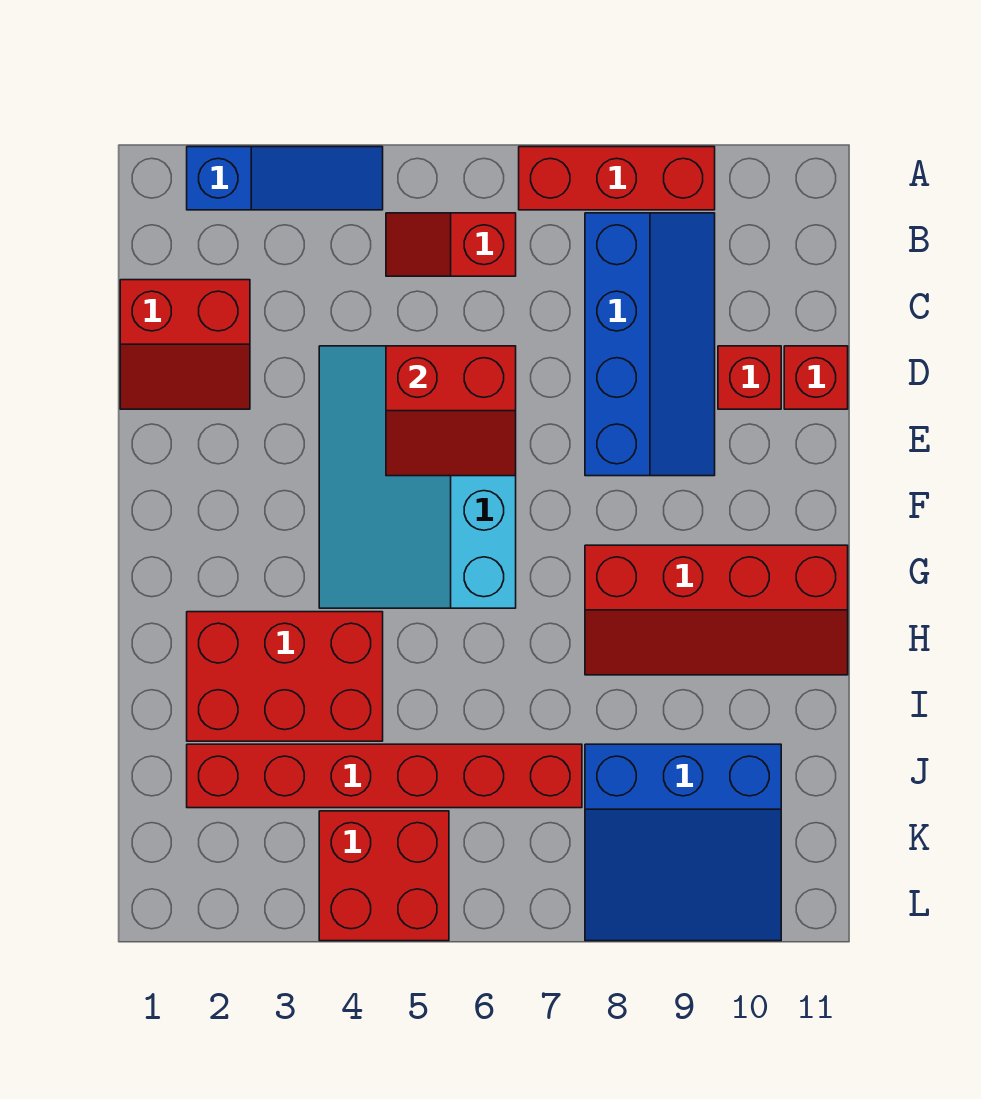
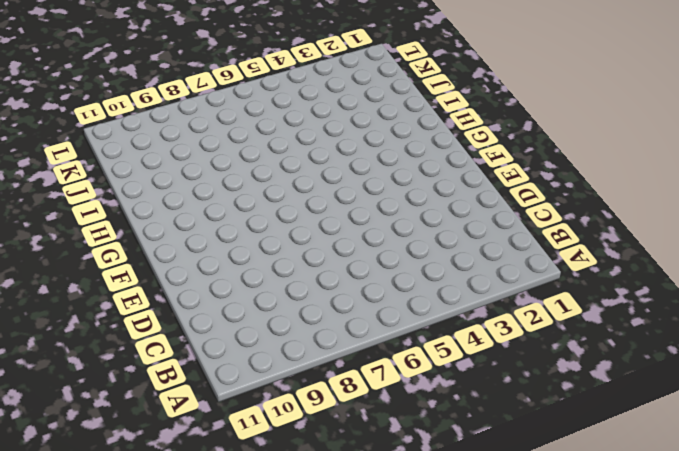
none -> blue 1x3 slope [187,147,383,210]
none -> red 1x3 brick [519,147,715,210]
none -> red 1x2 slope [386,213,516,276]

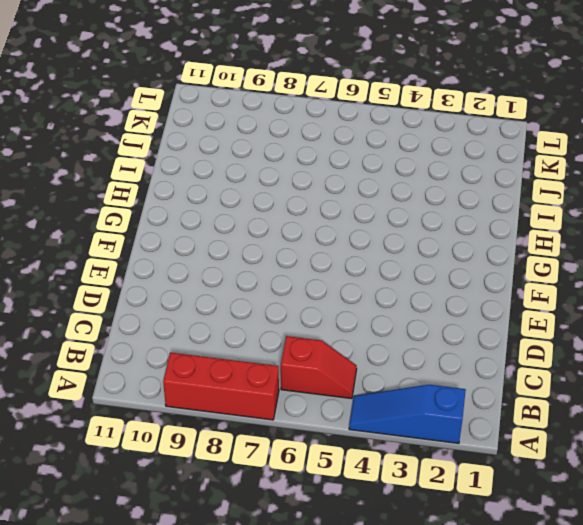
none -> blue 2x4 slope [585,213,715,476]
none -> red 2x2 slope [120,280,250,409]
none -> cyan 3x4 slope [319,346,516,608]

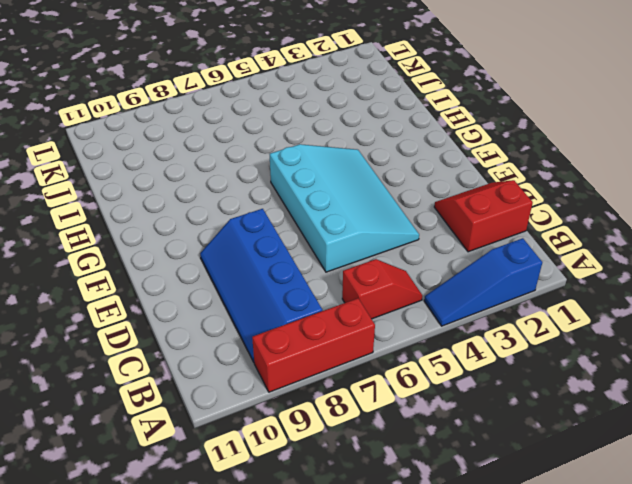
none -> red 1x1 brick [718,346,781,409]
none -> red 1x1 brick [784,346,848,409]
none -> red 2x4 slope [585,545,848,675]

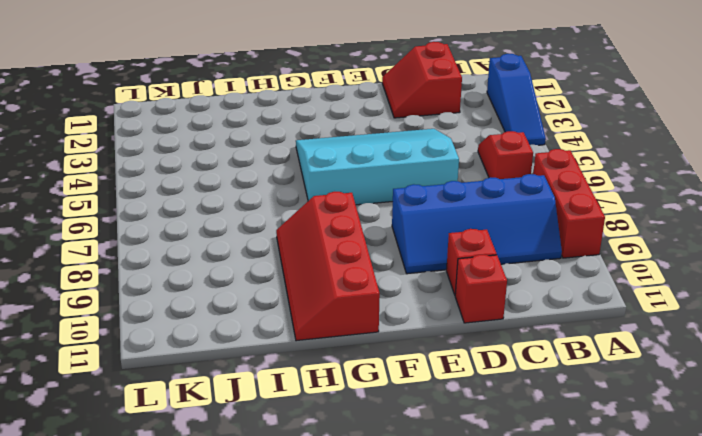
none -> red 2x3 brick [187,612,383,741]
none -> red 1x6 brick [187,744,582,808]
none -> blue 3x3 slope [585,744,781,941]

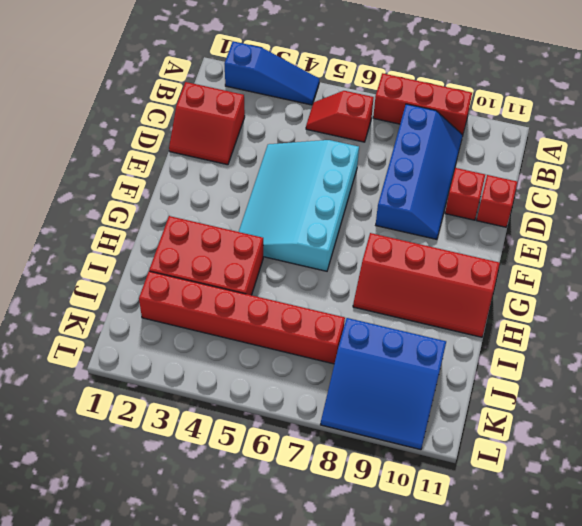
none -> red 2x2 brick [319,811,449,941]
none -> red 2x2 slope [386,346,516,476]

